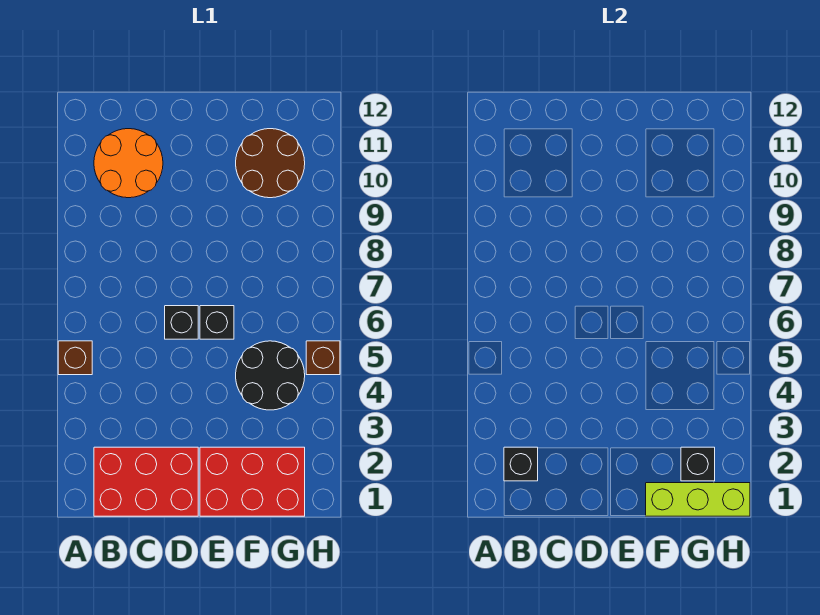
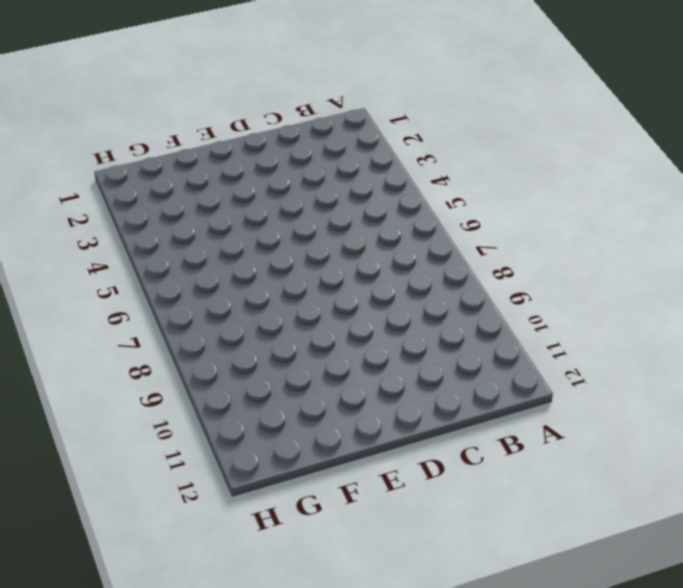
none -> brown 1x1 brick [58,341,92,375]
none -> red 2x3 brick [94,447,198,516]
none -> orange 2x2 round brick [94,129,163,198]

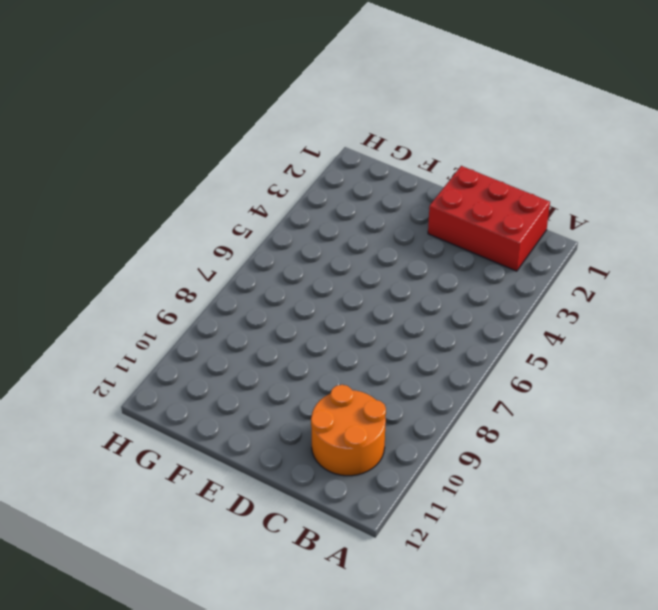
none -> brown 1x1 brick [58,341,92,375]
none -> black 1x1 brick [165,306,198,339]
none -> red 2x3 brick [200,447,305,516]

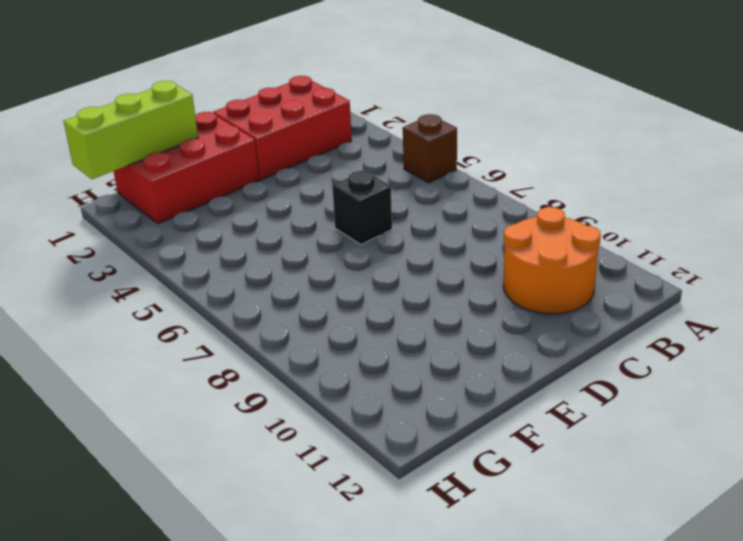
none -> black 1x1 brick [200,306,234,339]
none -> black 2x2 round brick [236,341,305,410]
none -> brown 2x2 round brick [236,129,305,198]

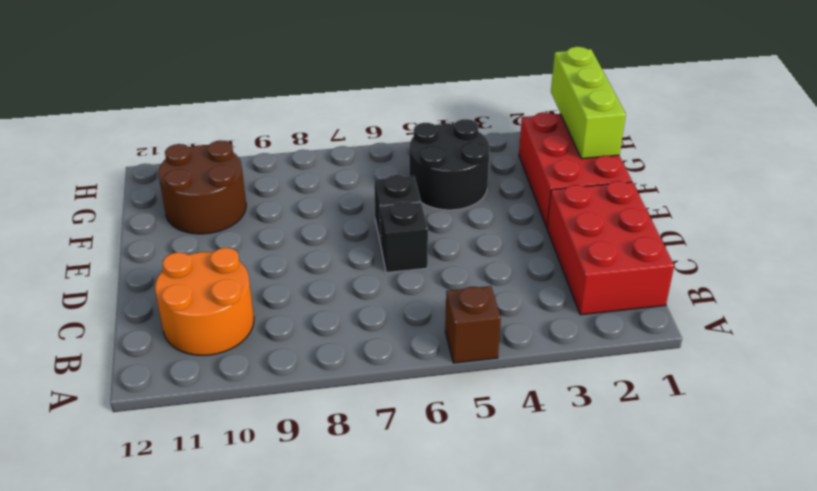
none -> brown 1x1 brick [306,341,340,375]
none -> black 1x1 brick [504,447,538,481]
none -> black 1x1 brick [681,447,715,481]

